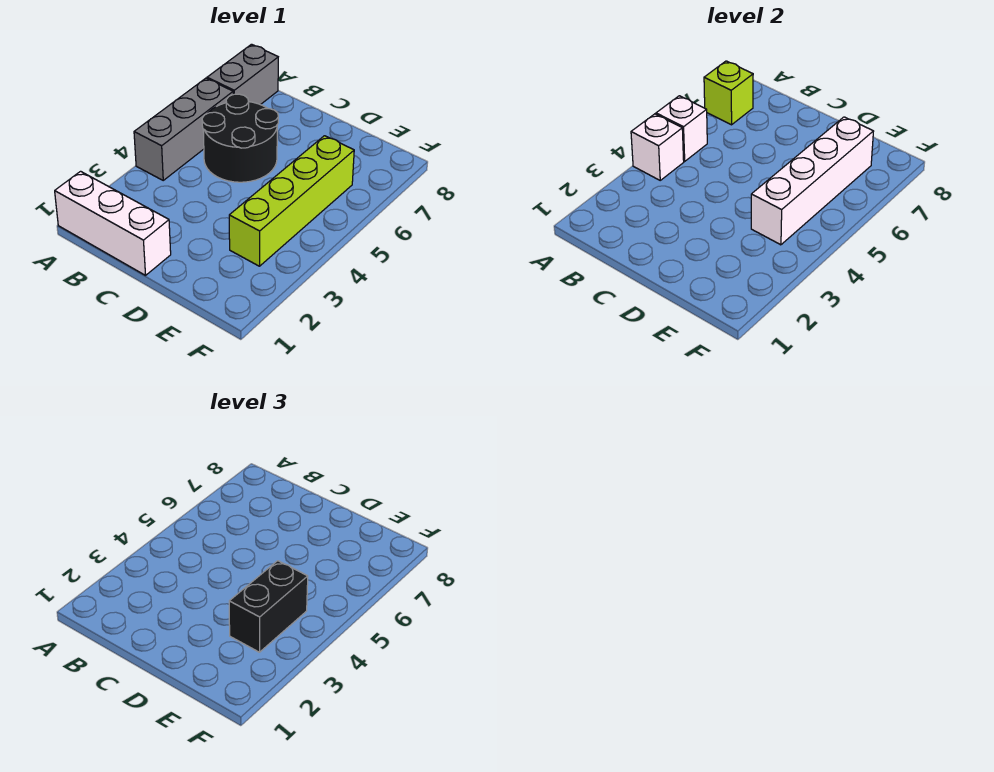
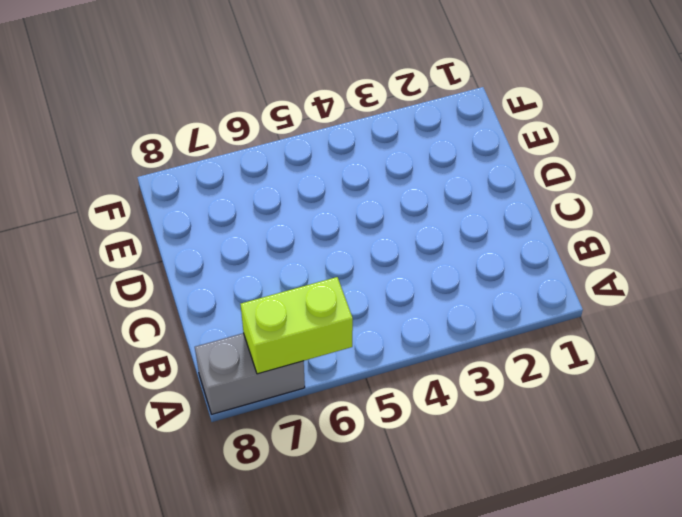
lime 1x2 brick [240,277,353,374] -> lime 1x1 brick [704,61,753,125]
none -> white 1x3 brick [55,171,171,275]
none -> grey 1x3 brick [134,78,233,180]

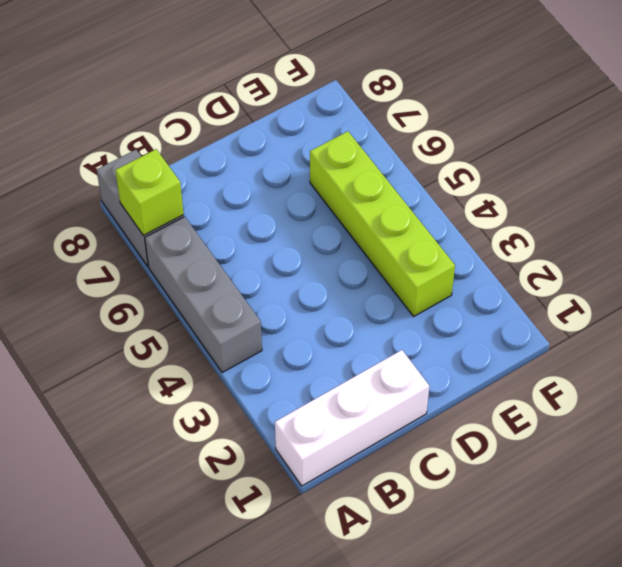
none -> black 2x2 round brick [202,94,278,182]
none -> white 1x1 brick [631,114,684,180]

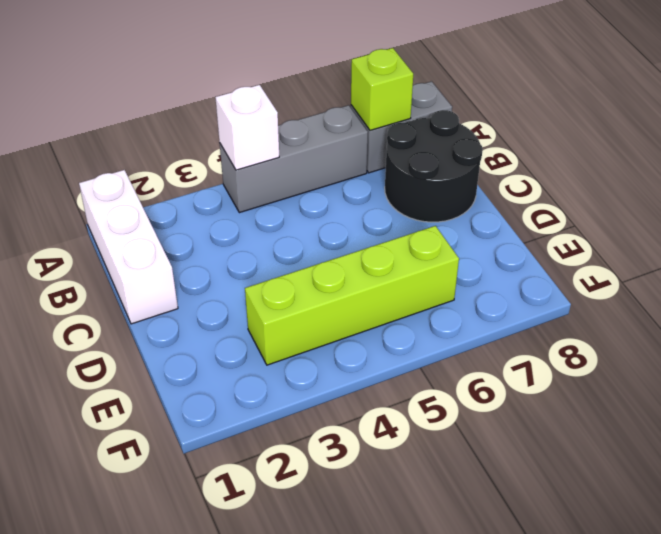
black 2x2 round brick [385,110,483,222] -> black 2x2 round brick moved to [202,94,278,182]
none -> white 1x1 brick [656,96,707,161]
none -> white 1x4 brick [751,117,874,245]

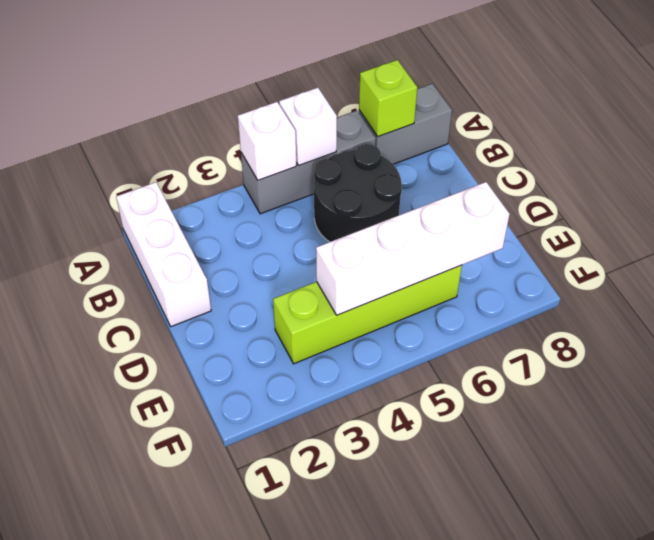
none -> black 1x2 brick [229,561,308,652]

